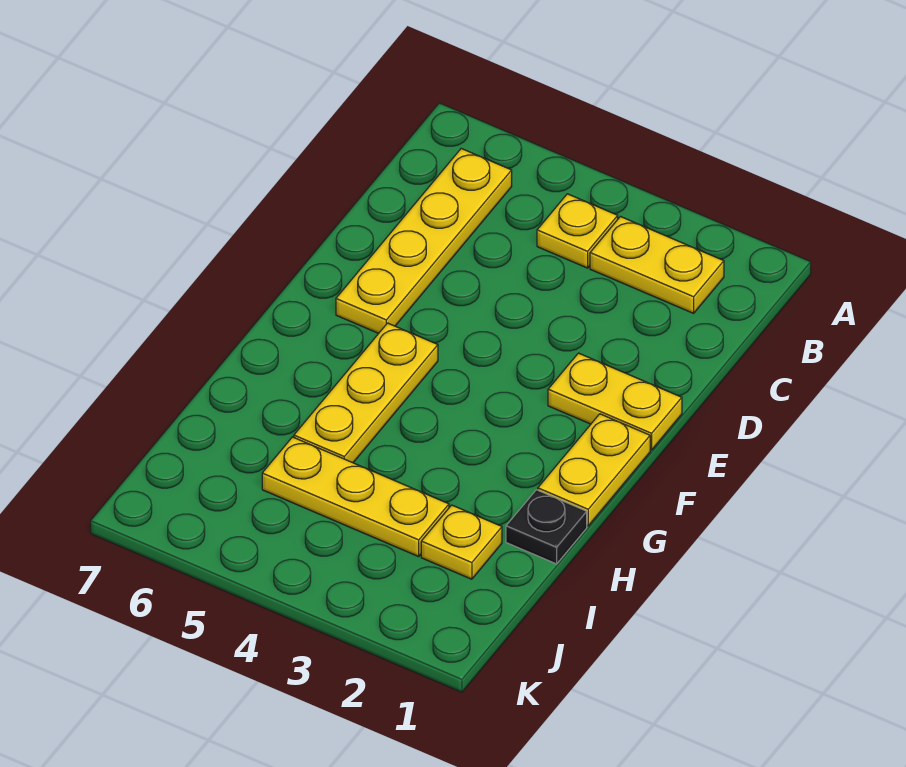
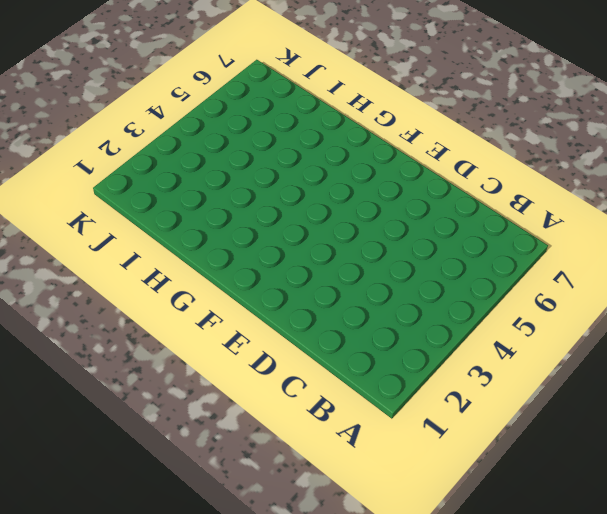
none -> yellow 1x2 plate [590,217,724,313]
none -> yellow 1x1 plate [537,194,618,268]

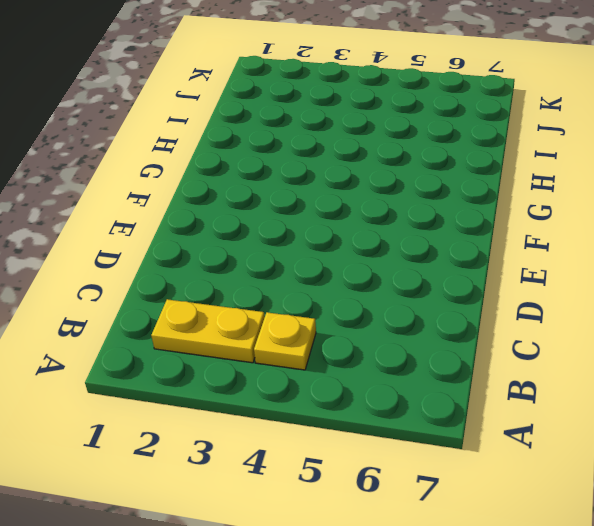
none -> yellow 1x4 plate [336,149,512,333]
none -> yellow 1x2 plate [548,353,682,450]

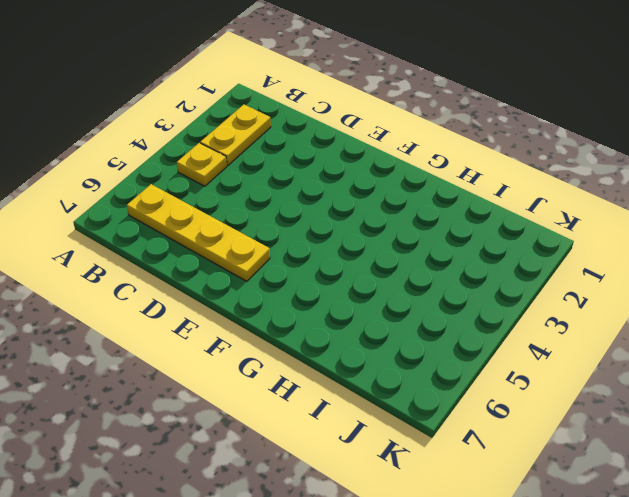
none -> yellow 1x2 plate [548,353,682,450]
none -> yellow 1x2 plate [538,414,650,526]

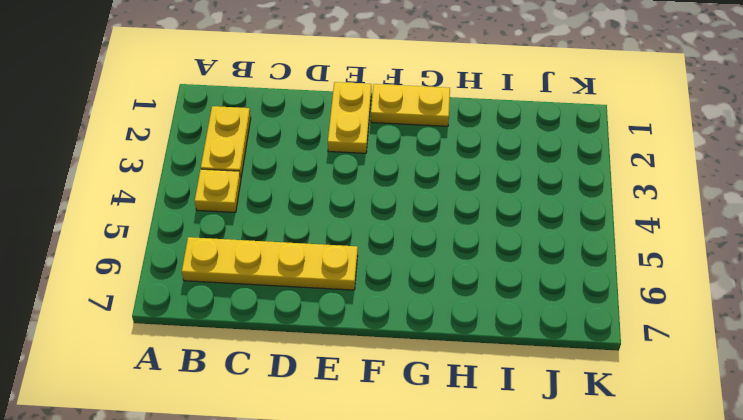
none -> yellow 1x3 plate [294,323,438,463]
none -> black 1x1 plate [506,490,587,564]

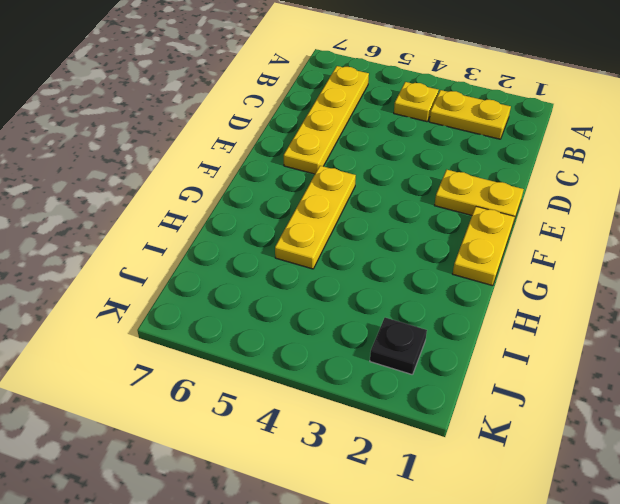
black 1x1 plate [370,318,427,375] -> black 1x1 plate moved to [506,490,587,564]
none -> yellow 1x1 plate [421,505,502,579]
none -> yellow 1x3 plate [262,437,449,556]

